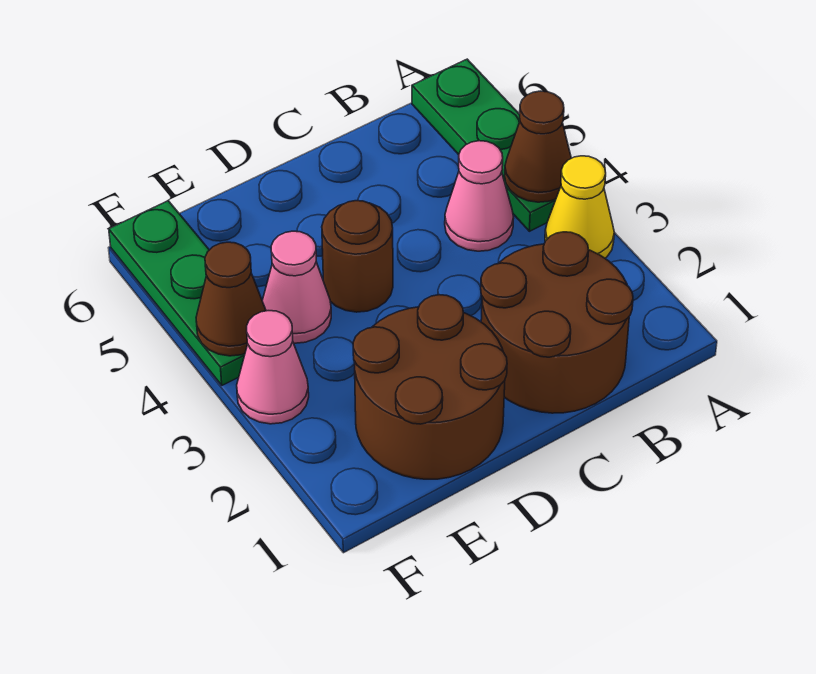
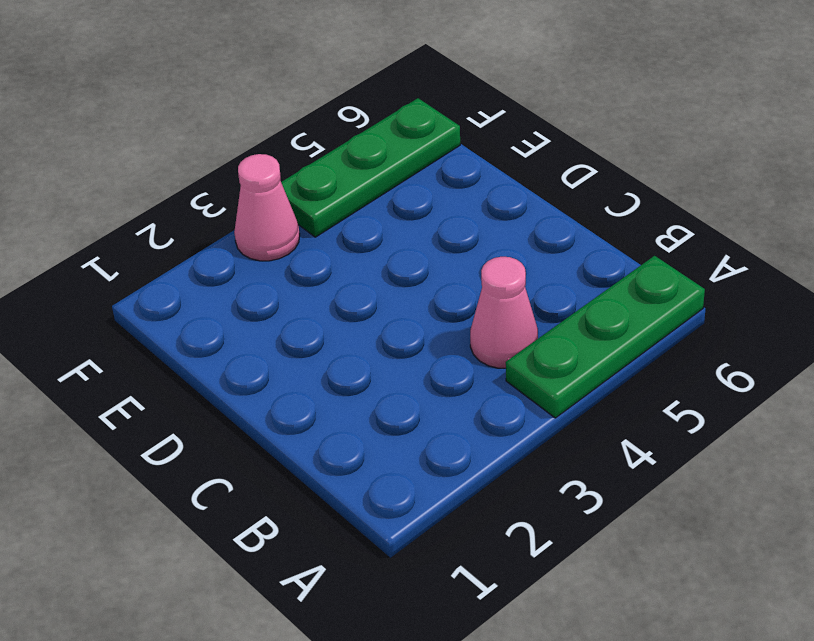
none -> yellow 1x1 cone [545,156,614,258]
none -> brown 2x2 round brick [481,232,633,413]

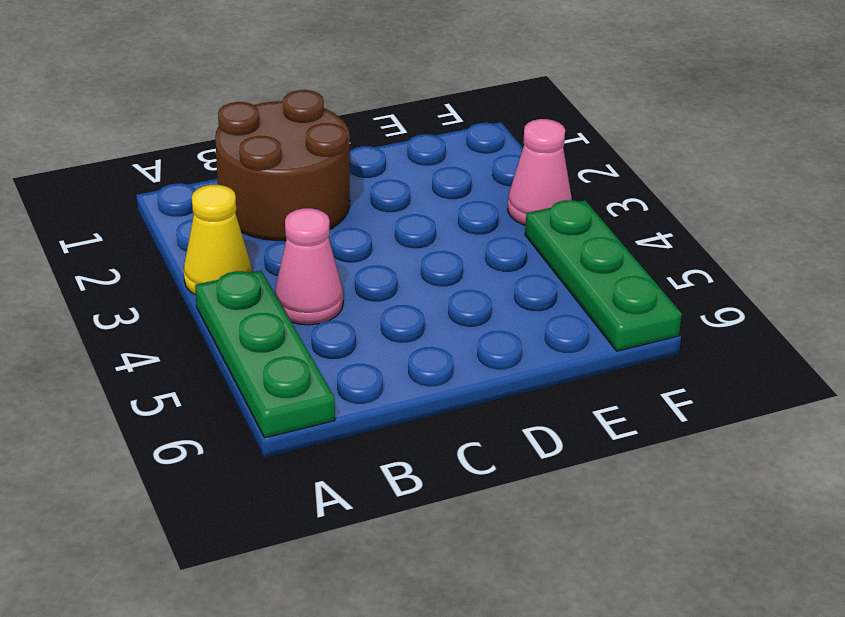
none -> brown 2x2 round brick [353,295,507,479]
none -> brown 1x1 round brick [322,201,393,312]

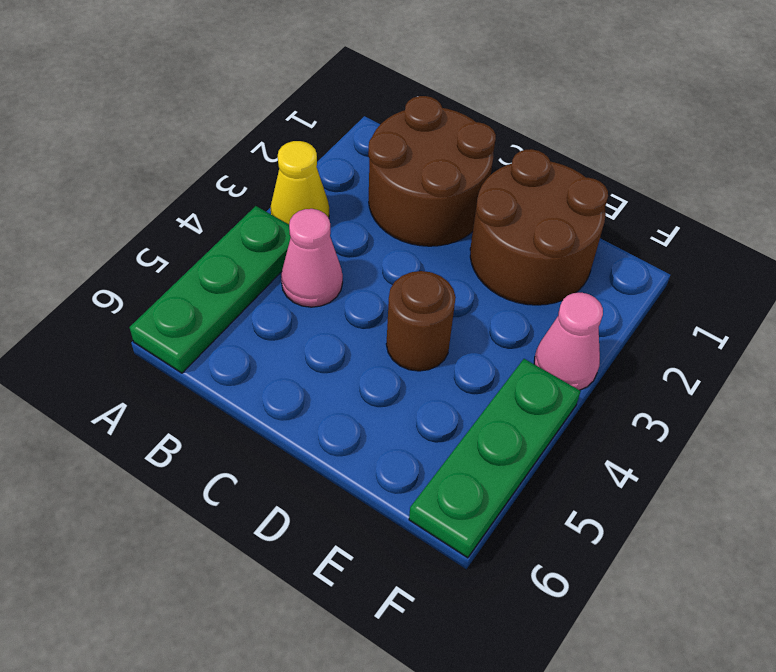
none -> pink 1x1 cone [262,231,331,343]
none -> brown 1x1 cone [505,91,571,202]

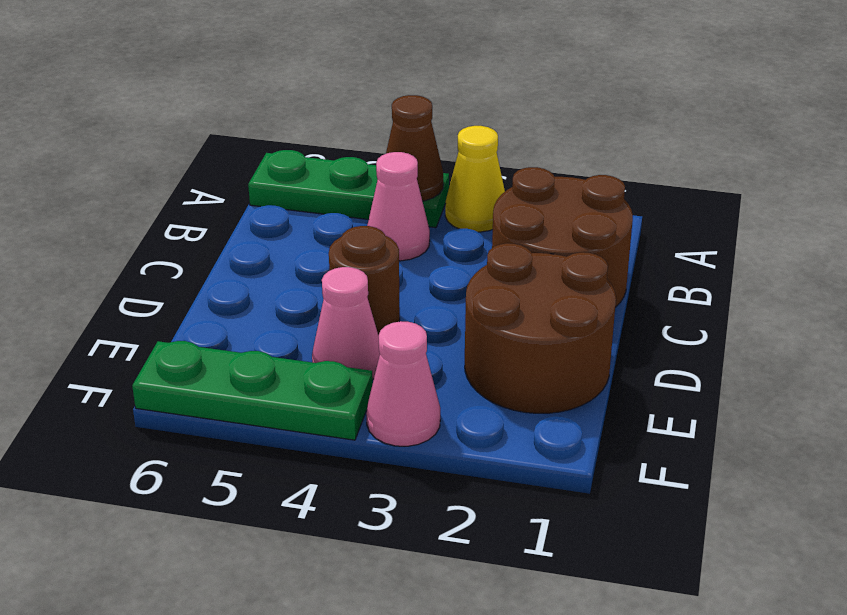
none -> brown 1x1 cone [196,242,266,356]

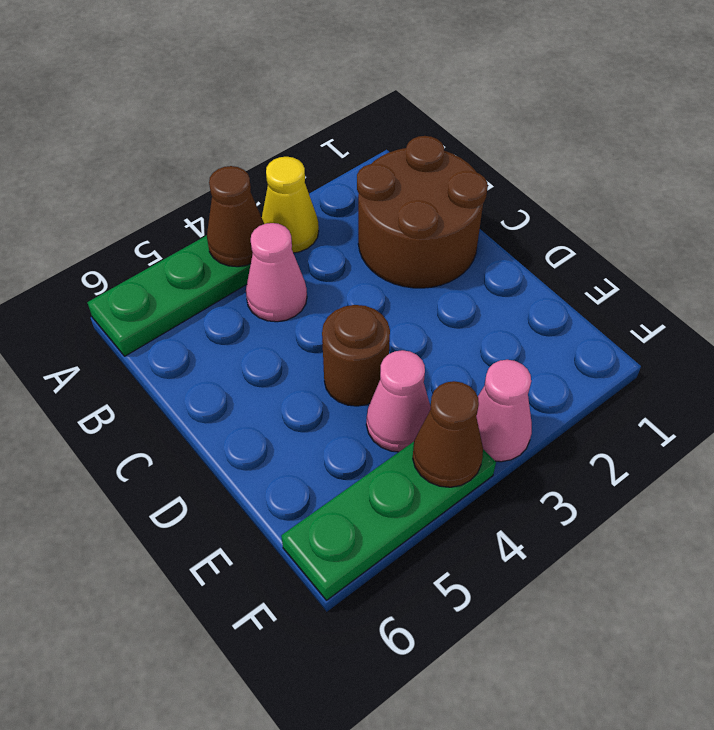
none -> brown 2x2 round brick [353,295,507,479]

